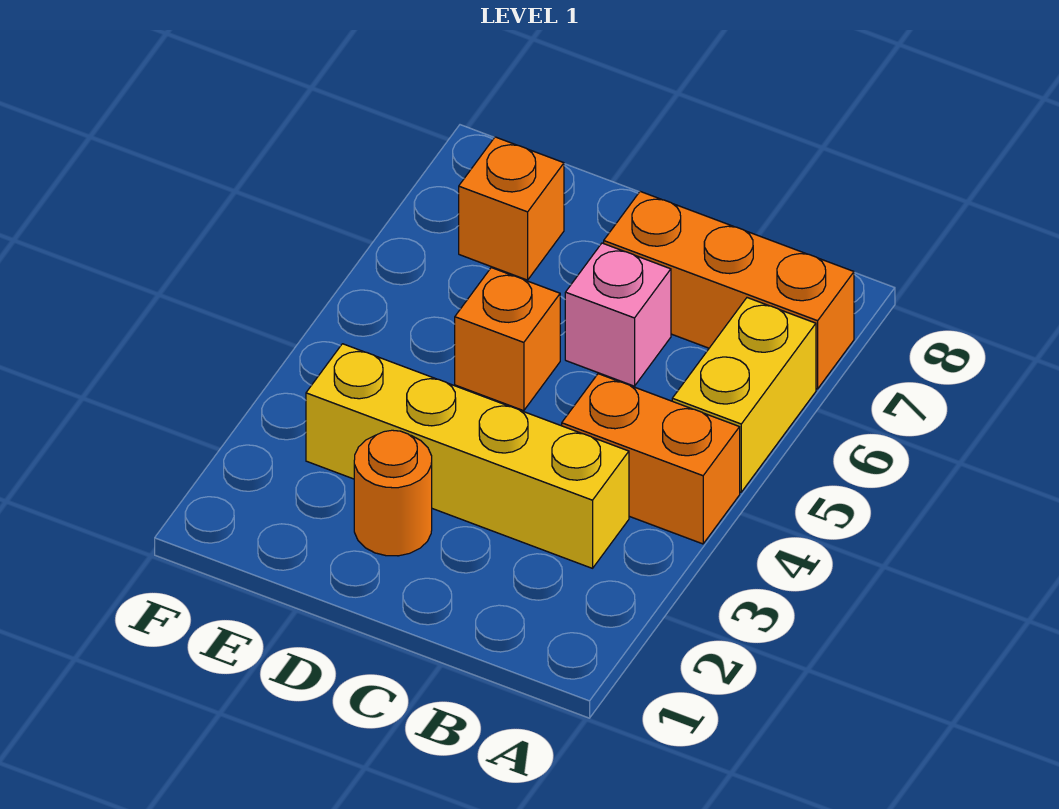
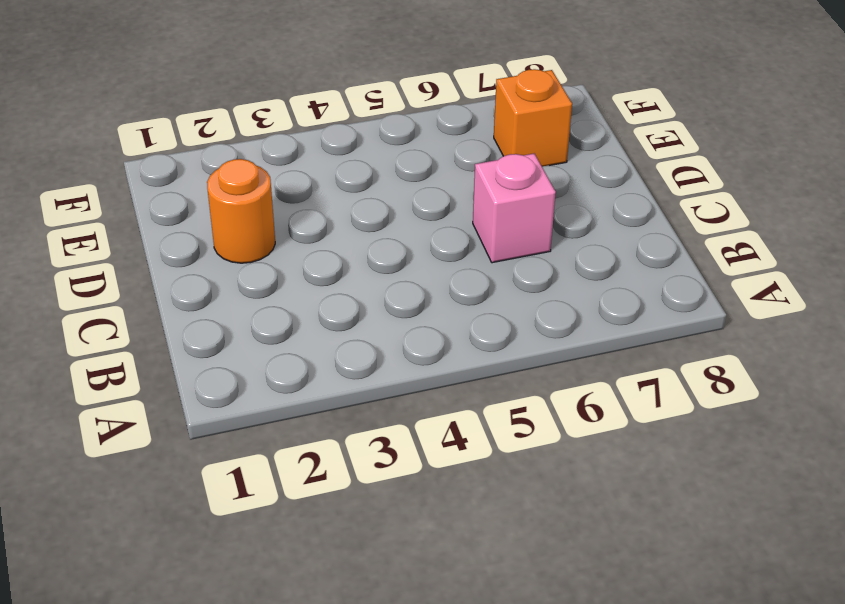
none -> orange 1x2 brick [562,374,740,544]
none -> yellow 1x2 brick [672,298,816,492]

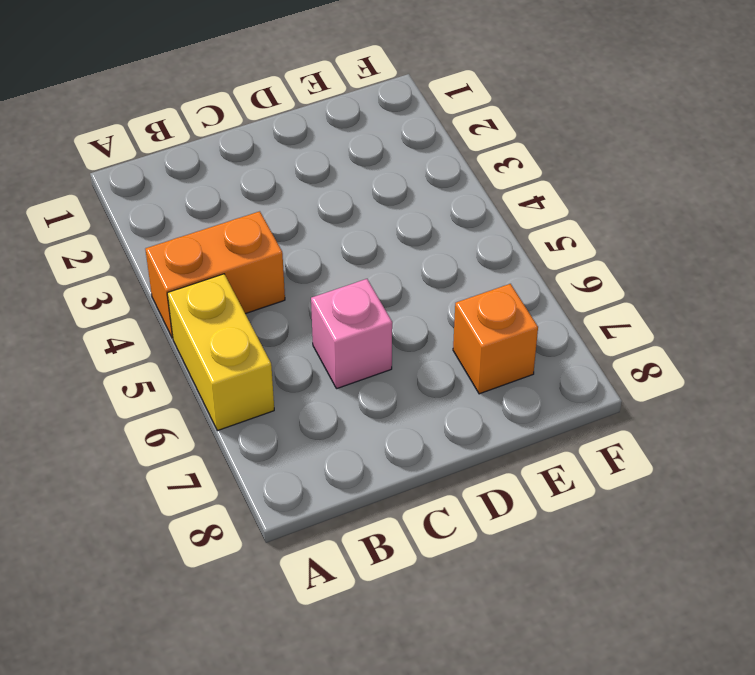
none -> orange 1x3 brick [604,192,854,389]
none -> yellow 1x4 brick [306,344,629,568]

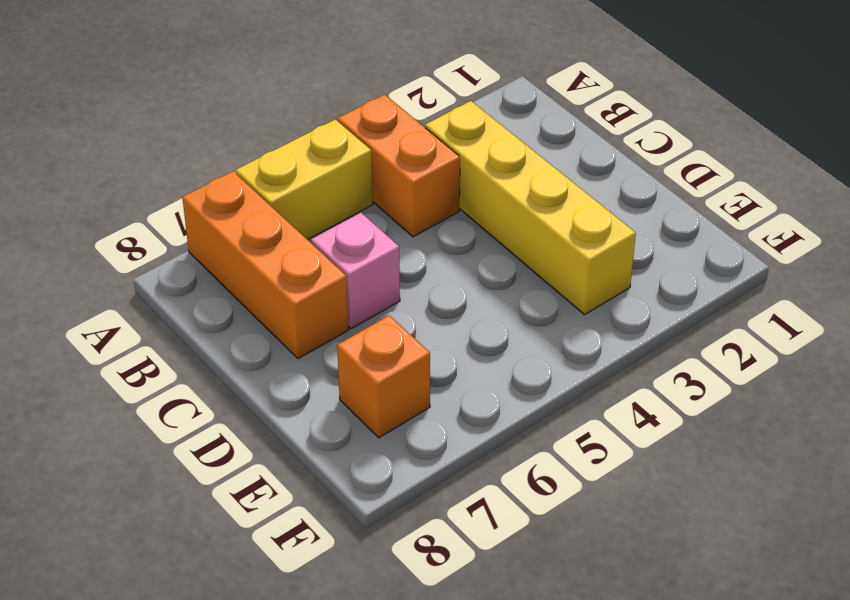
none -> orange 1x1 round brick [354,430,432,556]
none -> orange 1x1 brick [455,268,560,411]

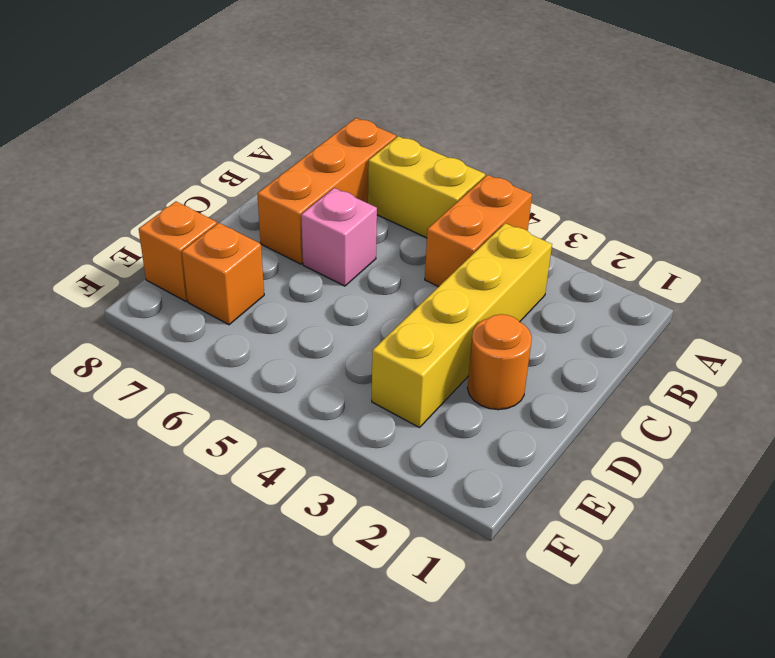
orange 1x1 brick [139,202,217,301] -> orange 1x1 brick moved to [455,268,560,411]

